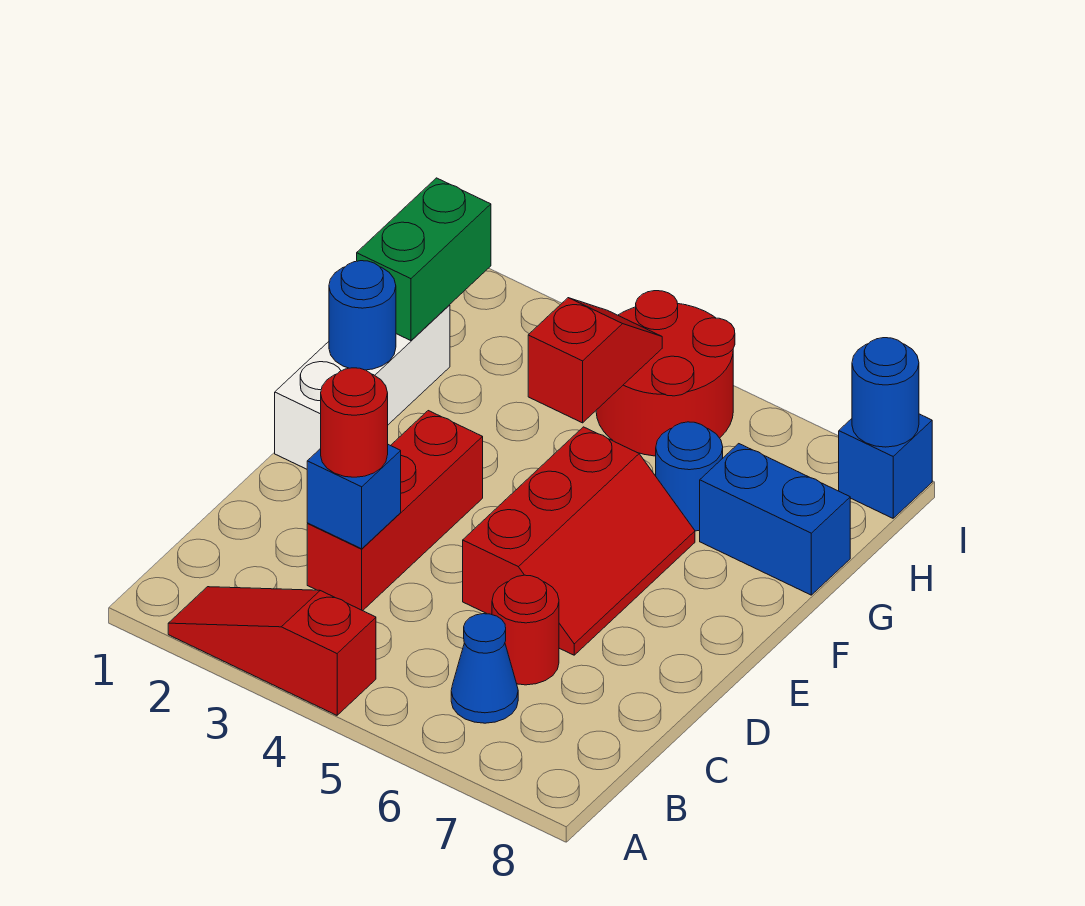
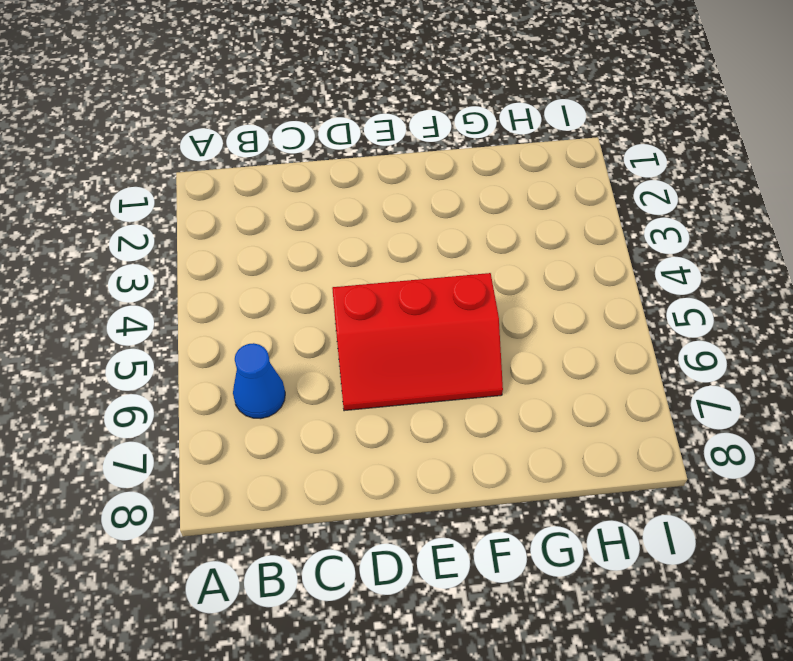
none -> red 1x3 slope [168,587,376,715]
none -> red 1x3 brick [307,411,483,611]
none -> red 1x1 round brick [492,575,559,685]

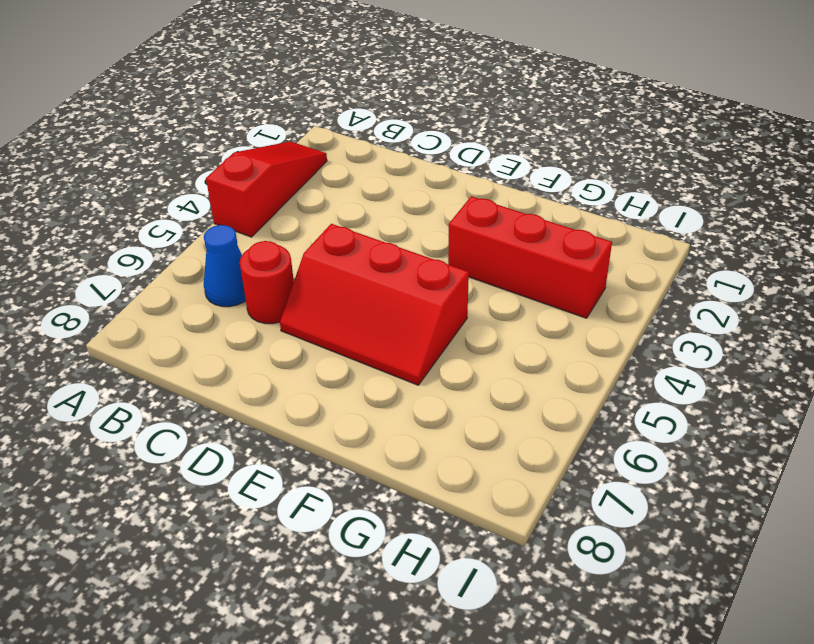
red 1x3 brick [448,196,612,318] -> red 1x3 brick moved to [307,411,483,611]
none -> white 1x3 brick [275,305,450,469]
none -> blue 1x1 round brick [656,422,723,531]
none -> blue 1x2 brick [700,444,850,595]

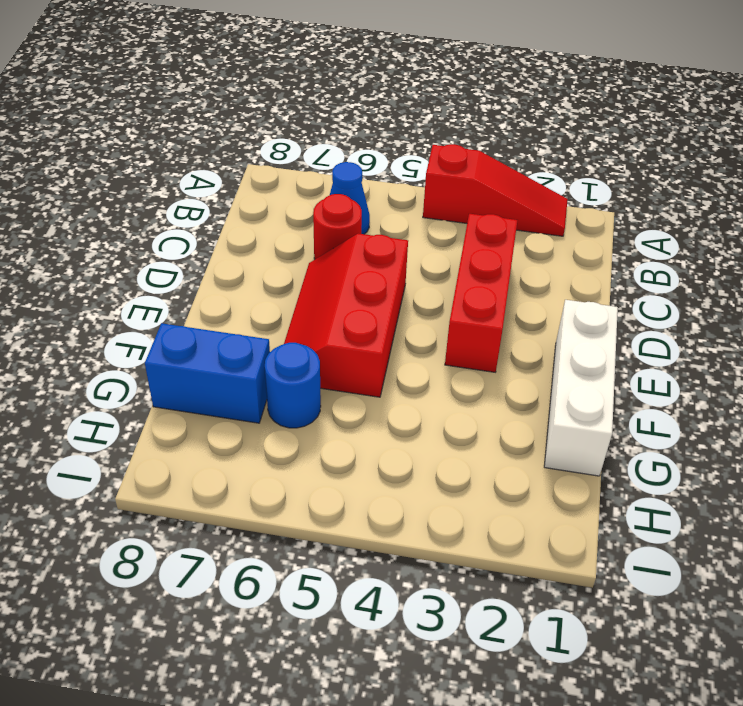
none -> red 2x2 round brick [596,291,735,456]
none -> blue 1x1 brick [839,414,932,518]
none -> blue 1x1 brick [307,445,401,549]

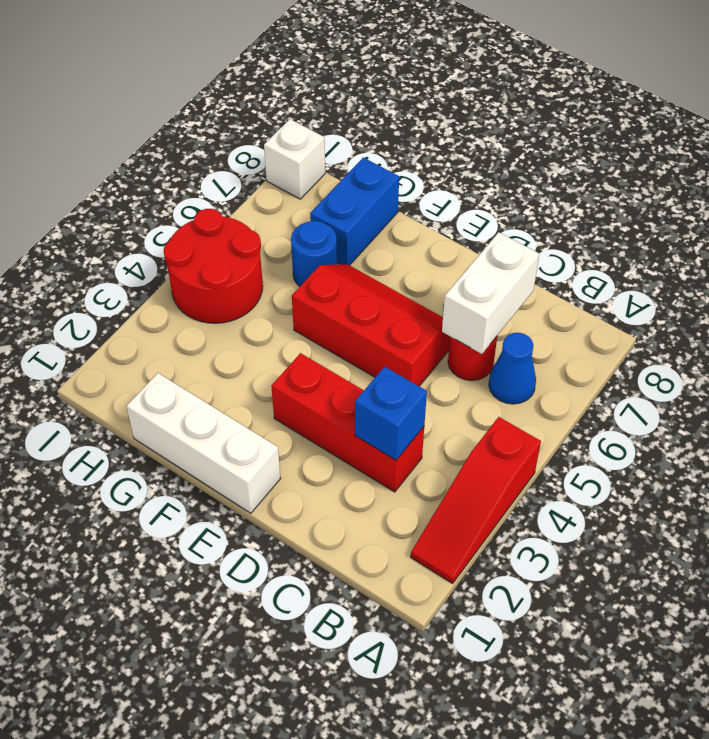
white 1x2 brick [442,232,539,354] -> none
white 1x1 brick [264,119,325,199] -> blue 1x1 brick [839,414,932,518]
none -> blue 1x1 round brick [329,261,396,370]
none -> green 1x2 brick [357,178,491,341]
none -> red 1x2 slope [528,298,662,423]

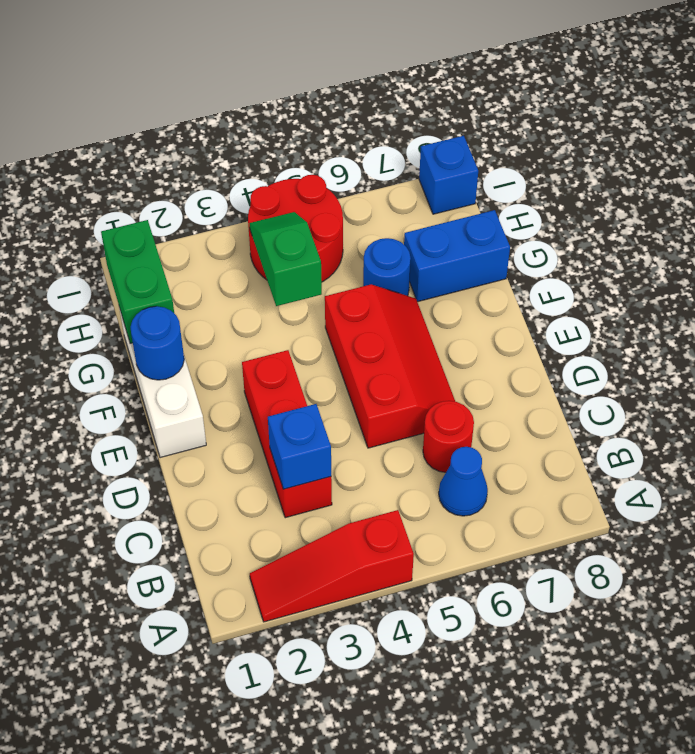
green 1x2 slope [249,212,322,306] -> red 1x2 slope [528,298,662,423]
none -> blue 1x1 round brick [852,338,919,447]
none -> red 1x1 round brick [321,368,388,477]

